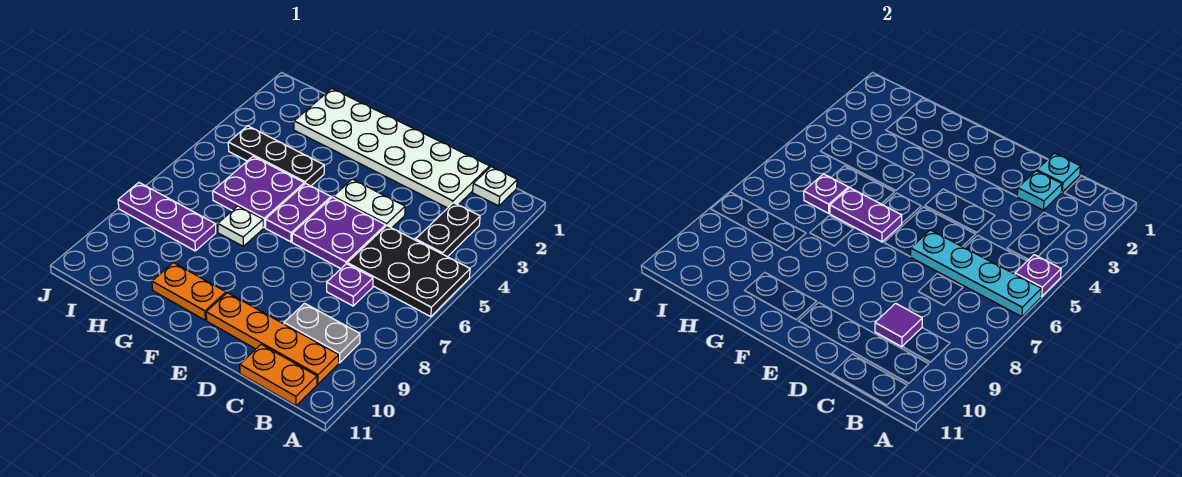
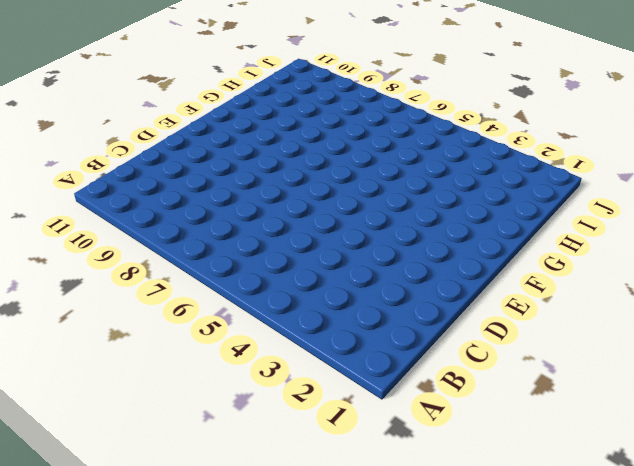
none -> black 2x3 plate [347,226,470,317]
none -> white 1x1 plate [473,167,517,206]
none -> black 1x2 plate [416,203,480,257]

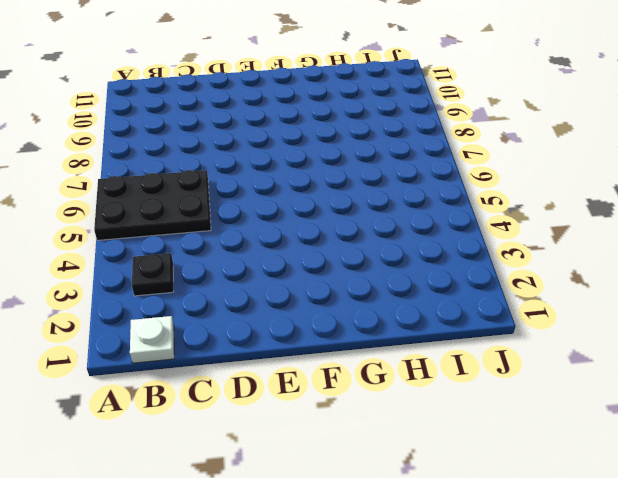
black 1x1 plate [132,253,174,296] -> black 1x2 plate [416,203,480,257]
none -> grey 1x2 plate [284,303,360,363]
none -> orange 1x4 plate [206,293,339,384]
none -> orange 1x2 plate [240,344,317,406]

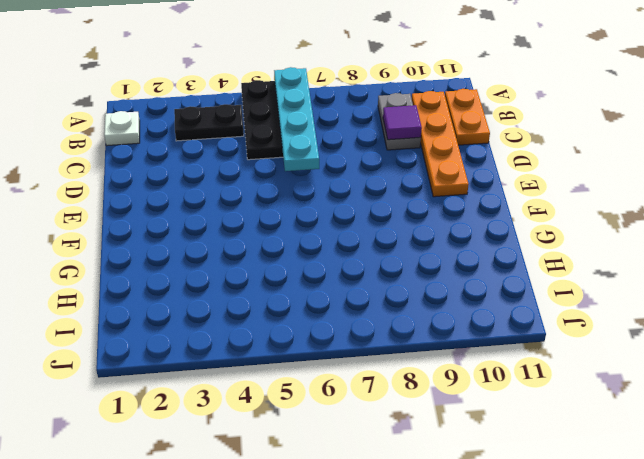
none -> white 2x6 plate [294,89,490,208]
none -> purple 1x1 plate [327,264,373,306]
none -> white 1x2 plate [333,179,405,228]

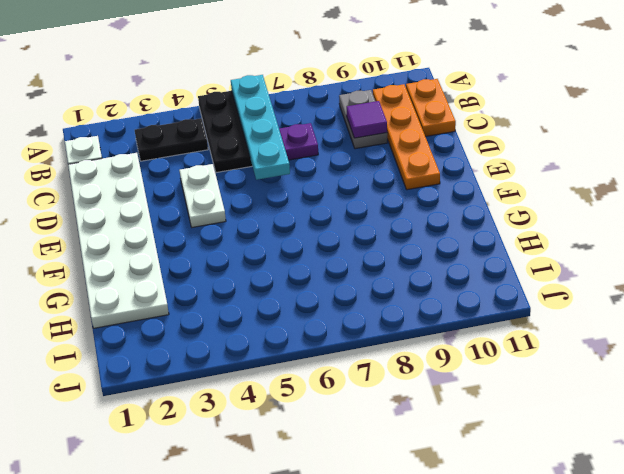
none -> purple 2x2 plate [292,197,386,269]
none -> purple 1x2 plate [265,183,331,242]
none -> orange 1x2 plate [152,263,226,320]

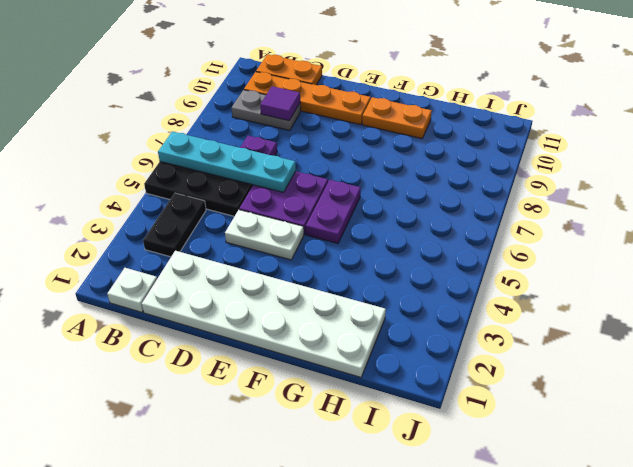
none -> black 1x3 plate [228,126,324,186]
none -> purple 2x2 plate [213,156,304,227]
none -> white 1x1 plate [218,206,263,246]

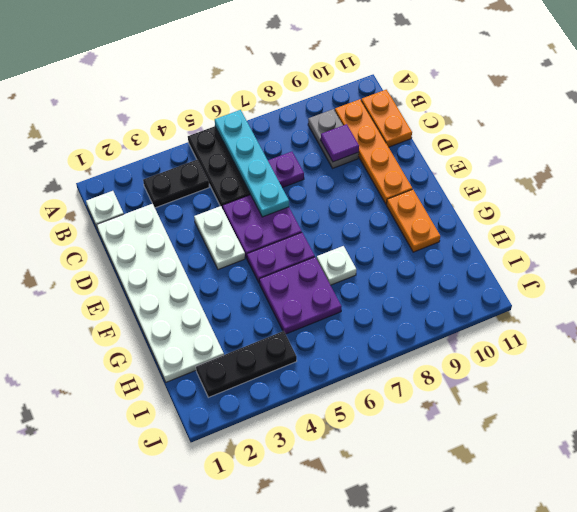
black 1x3 plate [196,331,297,397] -> black 1x3 plate turned to [228,126,324,186]
none -> purple 1x3 plate [118,183,216,251]
none -> purple 1x1 plate [1015,255,1061,297]
none -> cyan 1x1 plate [1037,153,1081,192]

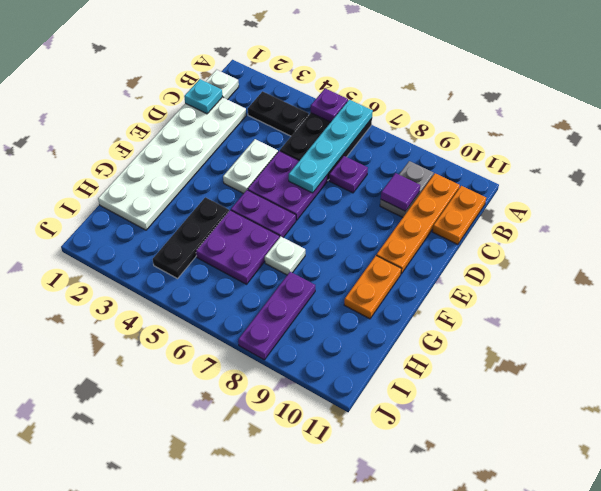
none -> cyan 1x1 plate [1017,171,1062,210]
none -> purple 1x2 plate [830,188,902,242]
none -> purple 1x1 plate [804,174,848,214]

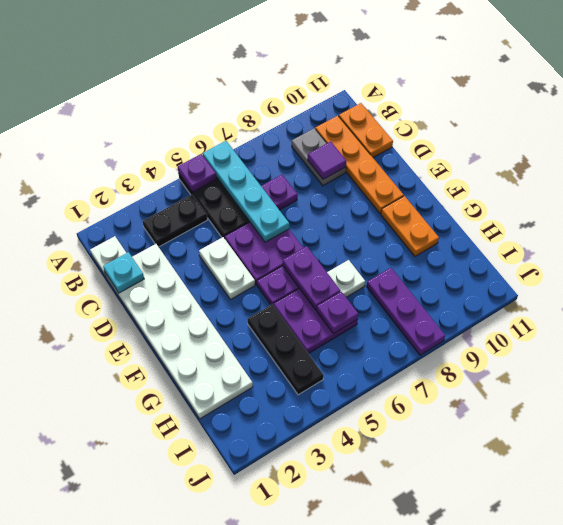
none -> cyan 1x1 plate [1017,171,1062,210]

